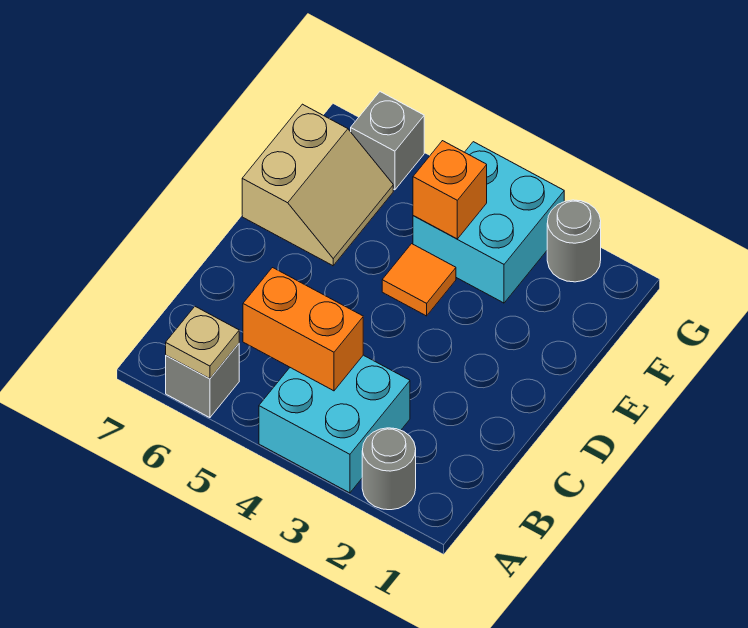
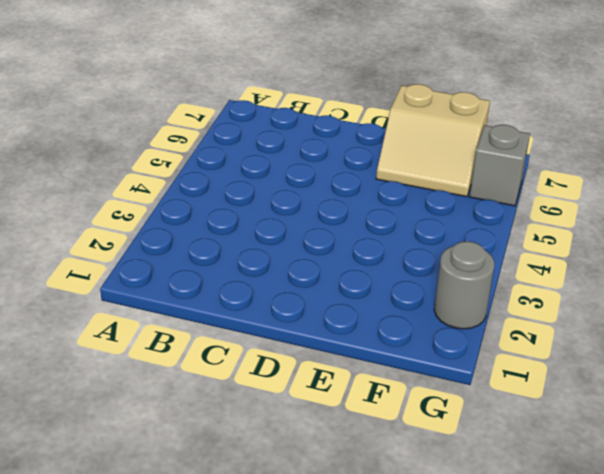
none -> grey 1x1 round brick [362,428,416,510]
none -> cyan 2x2 brick [259,355,410,493]

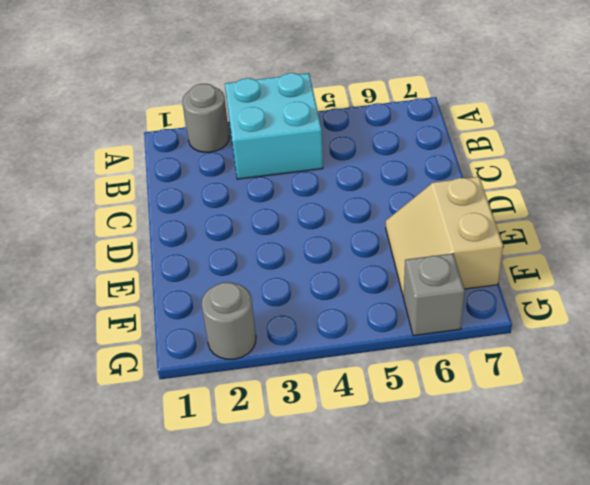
none -> grey 1x1 brick [166,344,239,418]
none -> orange 1x1 tile [382,244,456,316]

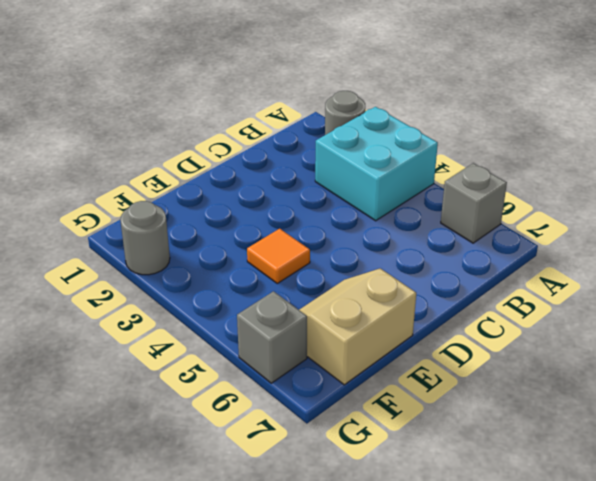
none -> cyan 2x2 brick [413,142,564,303]
none -> tan 1x1 plate [166,307,239,379]

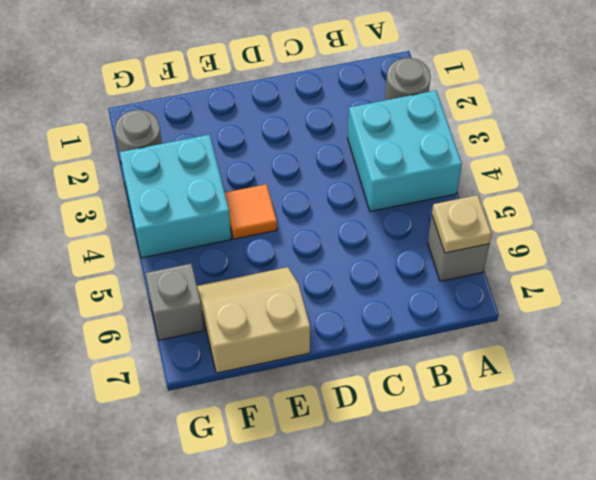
none -> orange 1x2 brick [243,268,363,391]
none -> orange 1x1 brick [413,141,487,239]

